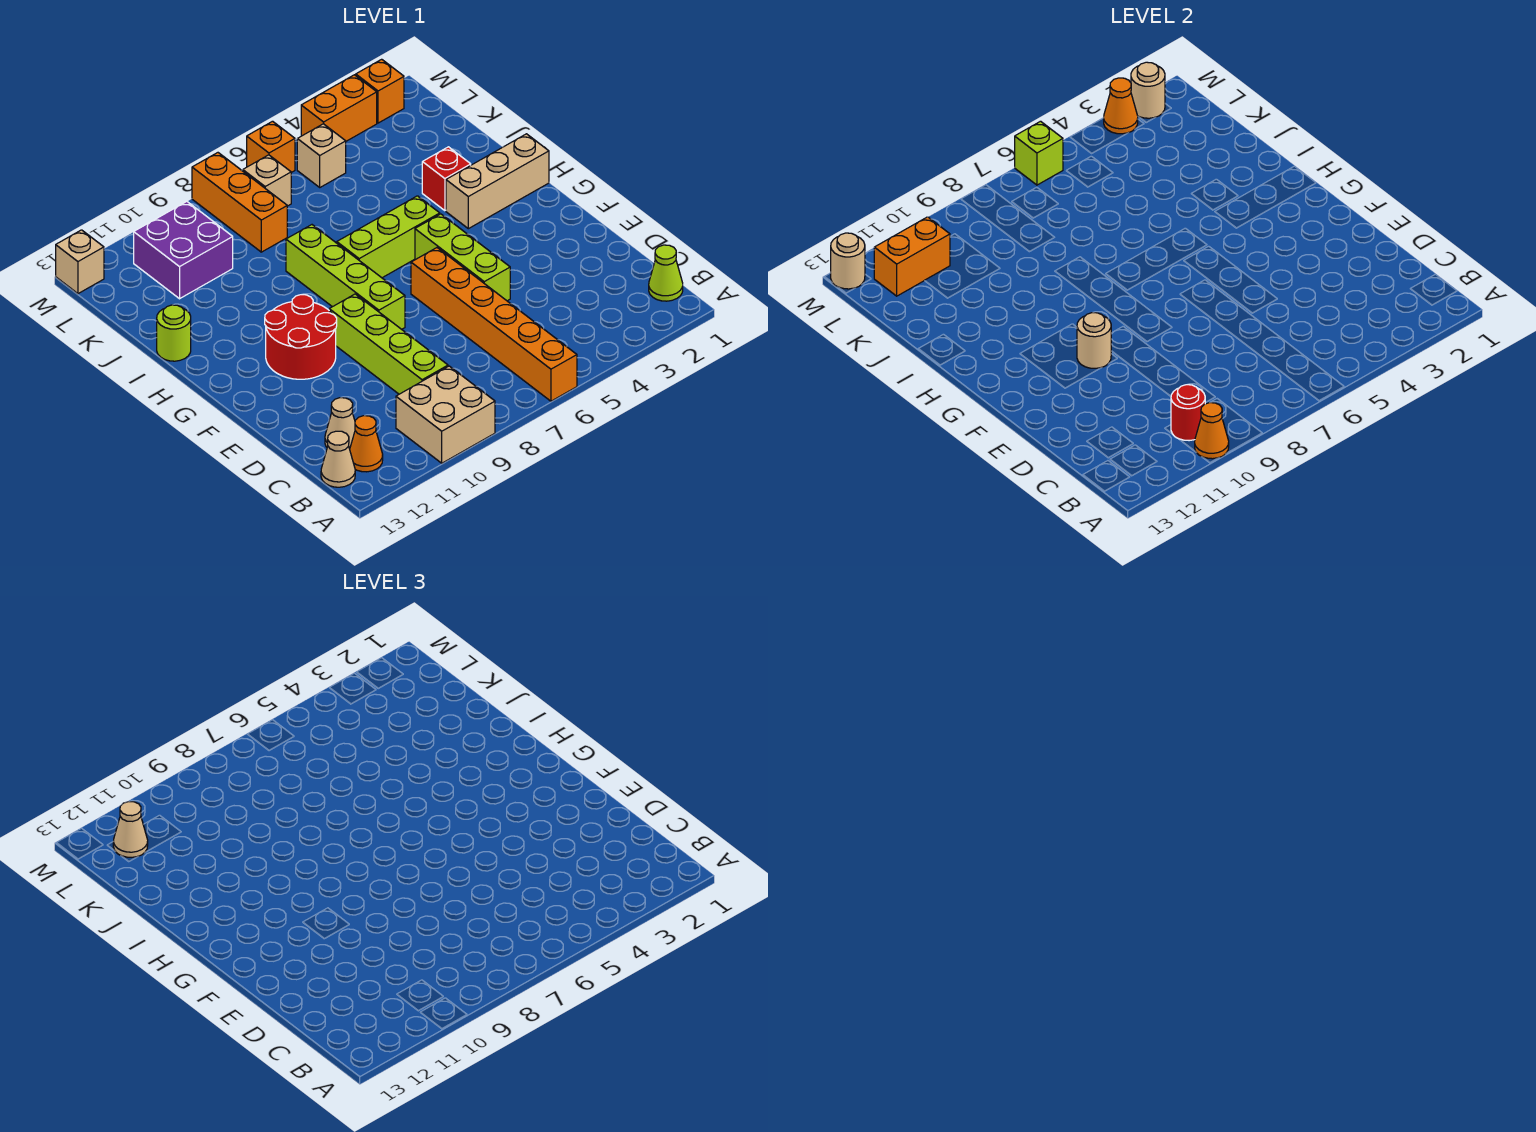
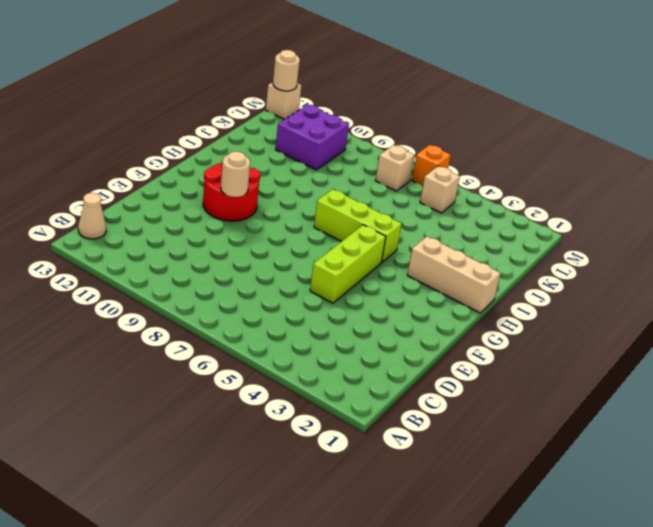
none -> orange 1x6 brick [411,248,577,401]
none -> tan 2x2 brick [396,366,495,463]
none -> lime 1x1 cone [649,245,683,301]
none -> orange 1x1 cone [350,416,383,472]

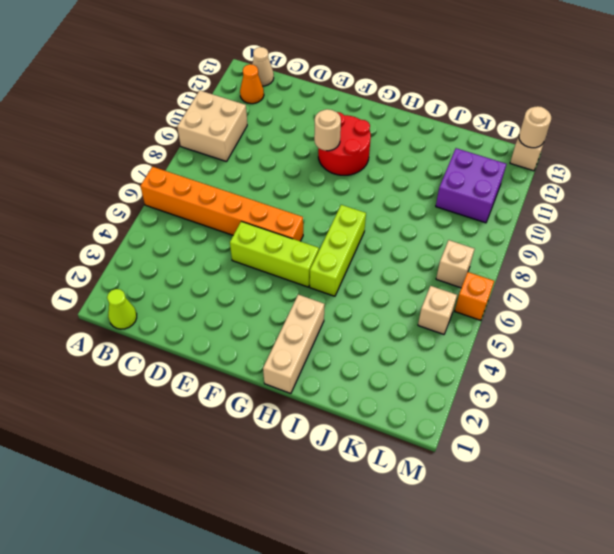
none -> lime 1x4 brick [329,294,448,394]
none -> tan 1x1 cone [325,398,355,449]
none -> lime 1x4 brick [286,225,405,329]
none -> red 1x1 brick [422,147,471,211]

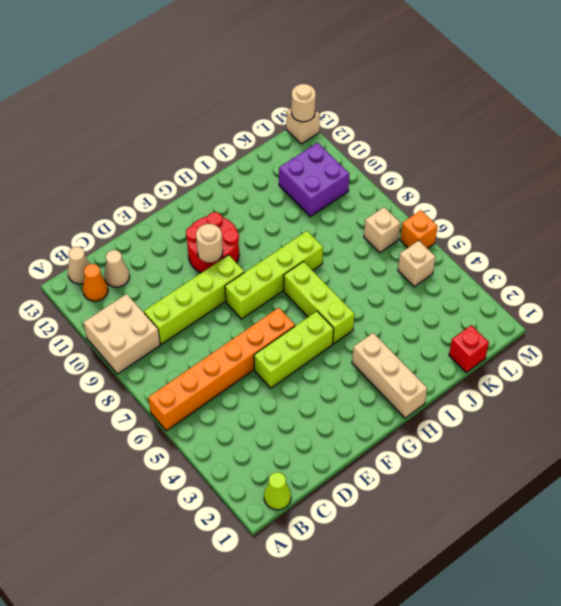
red 1x1 brick [449,325,489,372] -> red 1x1 brick moved to [422,147,471,211]
none -> lime 1x1 round brick [157,305,191,361]
none -> orange 1x3 brick [192,153,287,252]
none -> orange 1x1 brick [356,59,404,123]
none -> orange 1x2 brick [301,75,377,141]

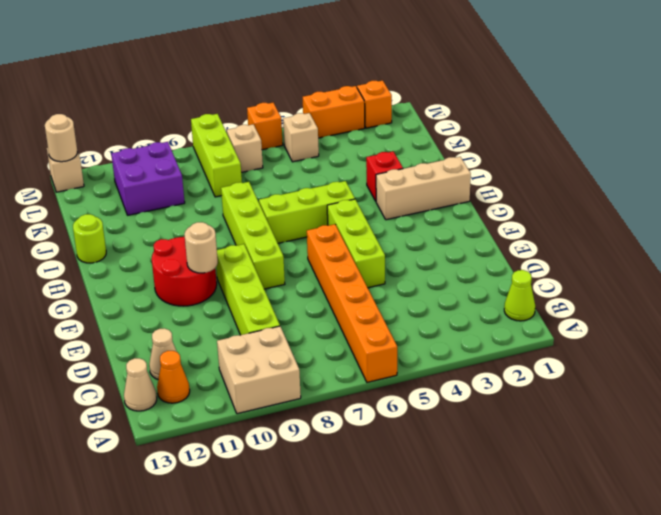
lime 1x3 brick [191,114,242,197] -> orange 1x3 brick [192,153,287,252]
none -> orange 1x1 cone [1195,403,1229,459]
none -> red 1x1 round brick [1171,385,1206,441]
none -> orange 1x2 brick [874,217,950,296]
none -> tan 1x1 round brick [1131,62,1165,118]

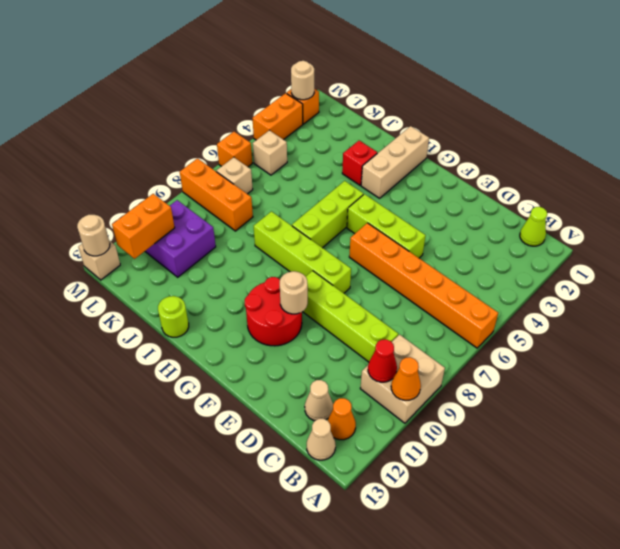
red 1x1 cone [368,339,397,382] -> red 1x1 round brick [1171,385,1206,441]
none -> orange 1x1 cone [1104,78,1138,134]
none -> lime 1x1 brick [1015,121,1063,185]
none -> tan 1x1 cone [113,802,148,857]

